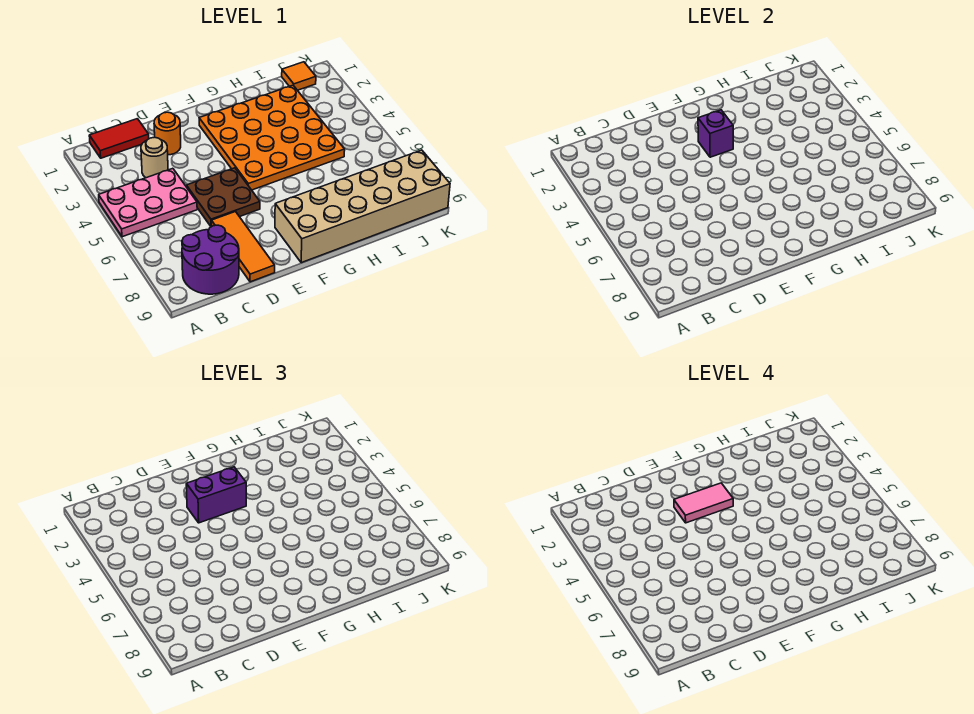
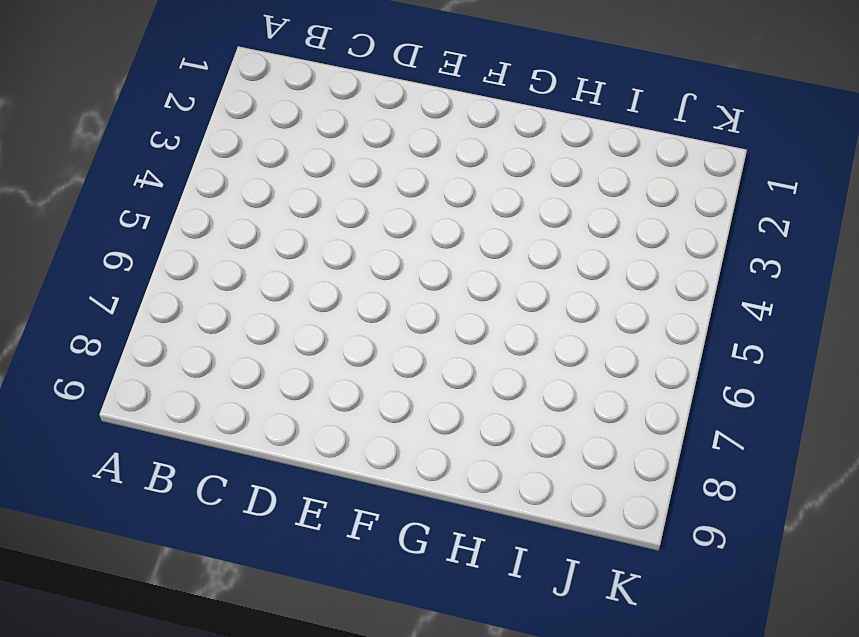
none -> pink 2x3 plate [99,168,197,237]
none -> red 1x2 tile [89,119,149,158]
none -> purple 2x2 round brick [182,225,239,294]

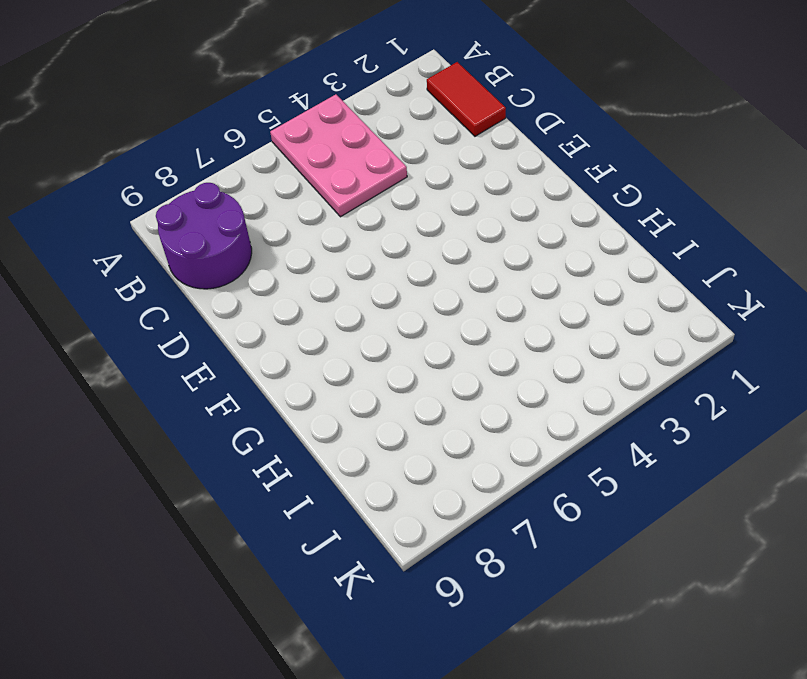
none -> tan 1x1 round brick [141,137,168,178]
none -> orange 1x1 round brick [154,112,181,155]
none -> brown 2x2 plate [186,168,260,227]

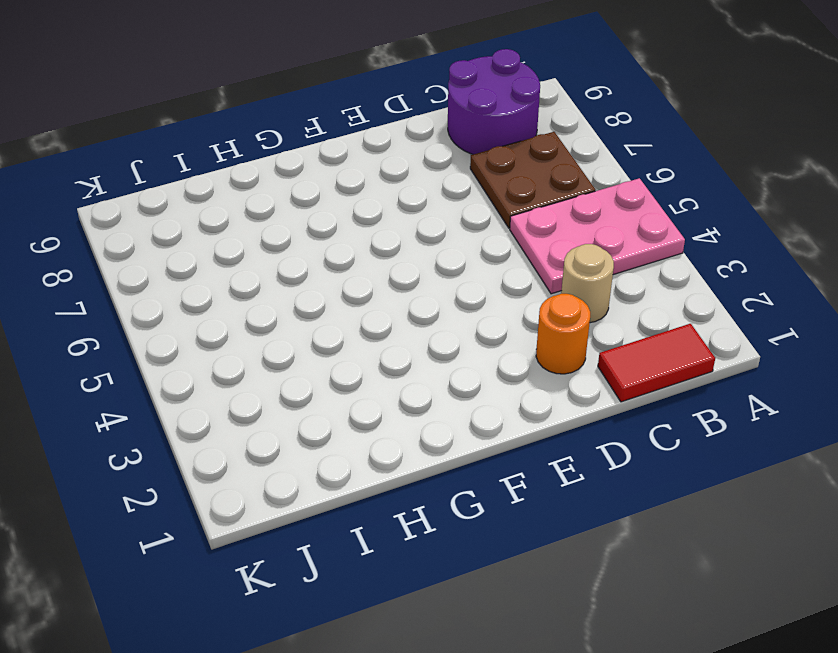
brown 2x2 plate [470,132,595,228] -> brown 2x2 plate moved to [186,168,260,227]
none -> orange 1x3 tile [212,212,275,282]
none -> orange 4x4 plate [199,85,345,190]
none -> tan 2x6 brick [275,150,450,263]

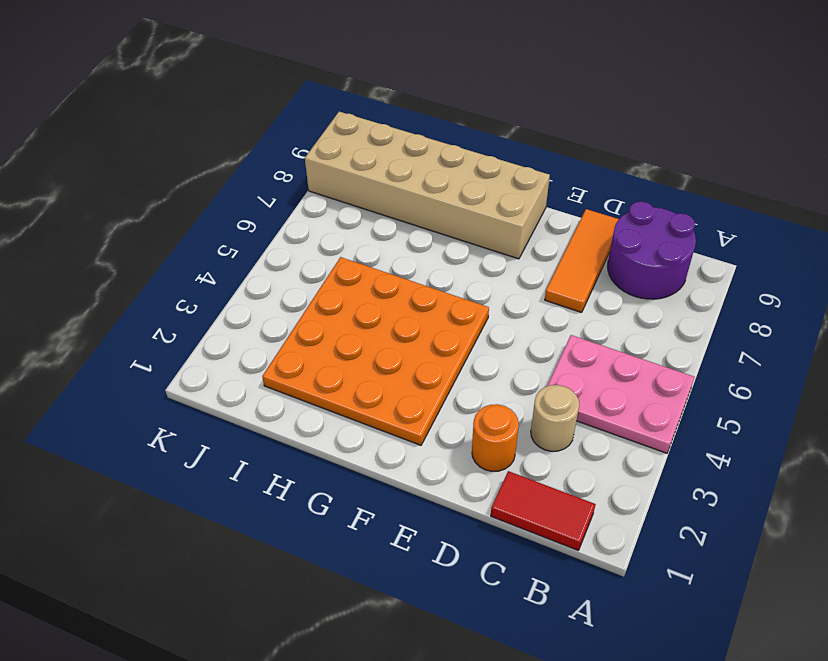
none -> brown 2x2 plate [186,168,260,227]
none -> orange 1x1 tile [282,62,316,90]
none -> purple 1x1 brick [698,110,733,157]

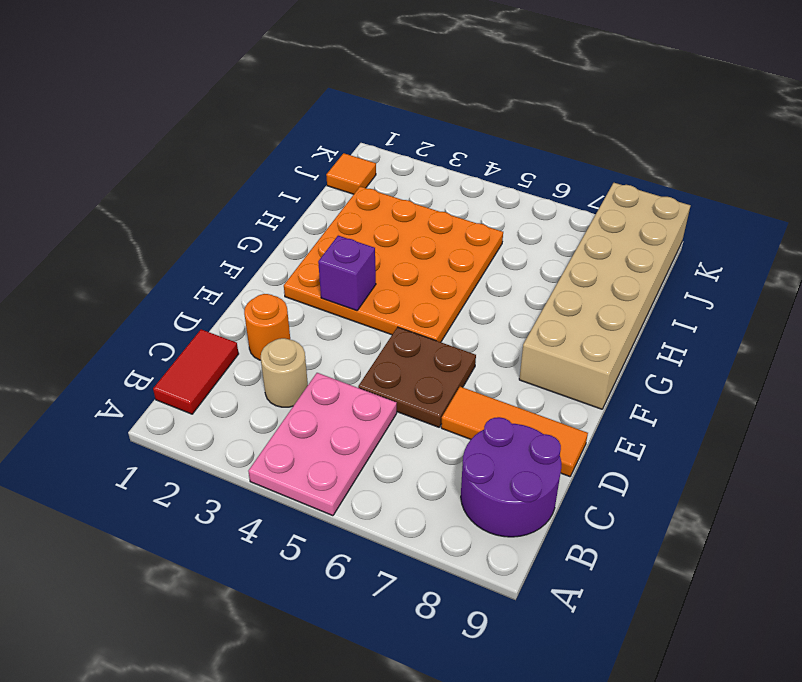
none -> purple 1x2 brick [186,467,246,523]
none -> pink 1x2 tile [674,483,733,523]

